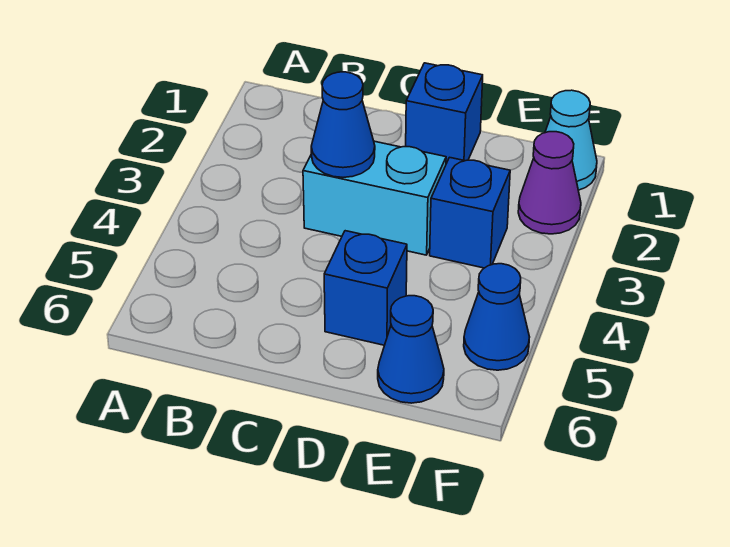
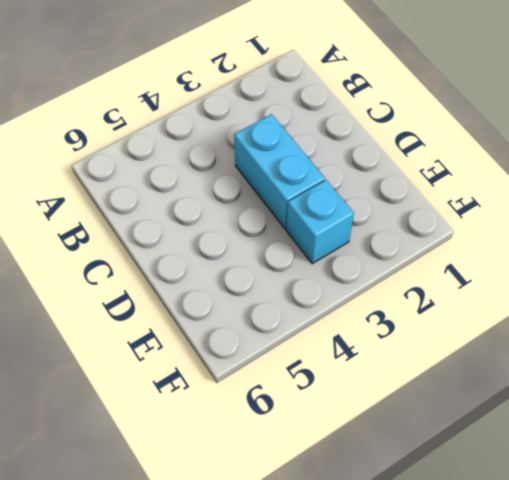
cyan 1x1 brick [286,180,354,264] -> blue 1x1 brick [430,157,510,268]
none -> blue 1x1 brick [406,63,483,164]
none -> blue 1x1 brick [324,231,407,345]

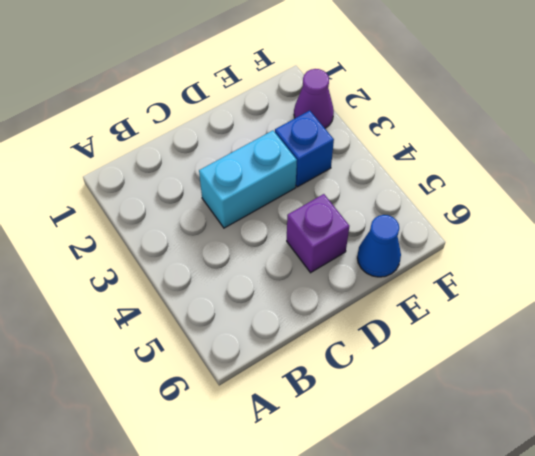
purple 1x1 brick [287,194,349,273] -> blue 1x1 brick [324,231,407,345]
none -> blue 1x1 brick [406,63,483,164]
none -> cyan 1x1 cone [545,90,597,190]

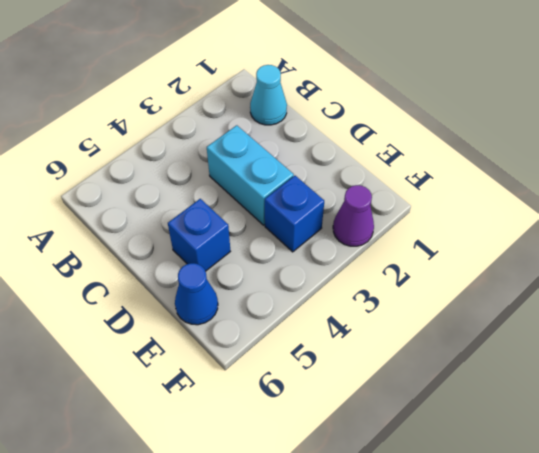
cyan 1x1 cone [250,65,287,125] -> cyan 1x1 cone moved to [545,90,597,190]
none -> blue 1x1 brick [406,63,483,164]
none -> blue 1x1 cone [464,264,529,370]

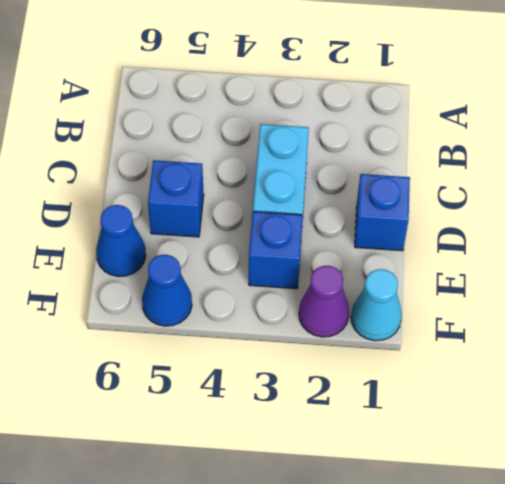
none -> blue 1x1 cone [311,72,375,177]

